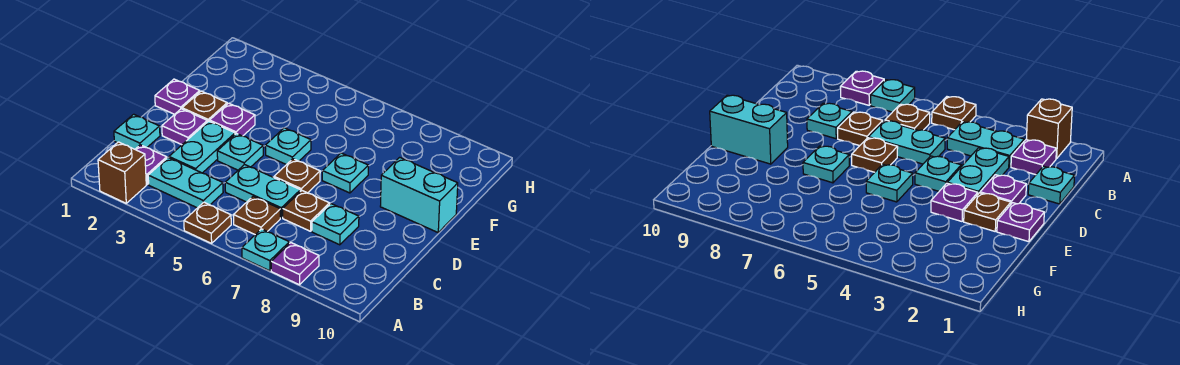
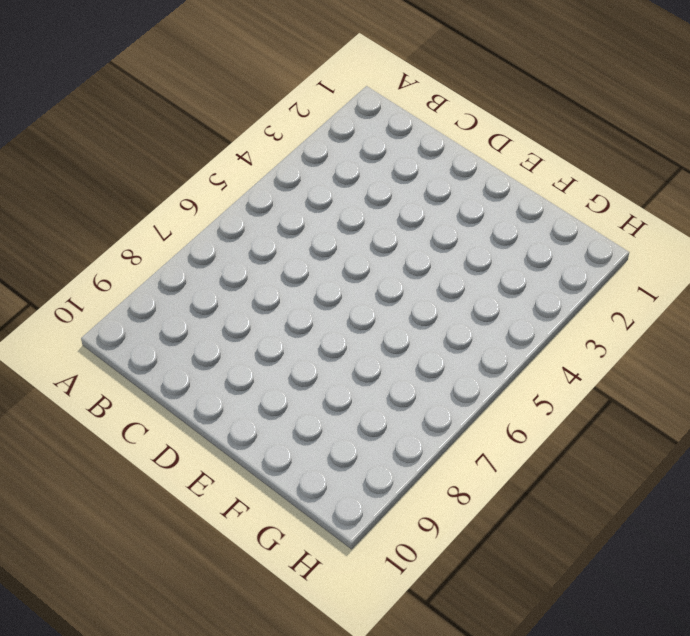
none -> brown 1x1 brick [98,142,146,203]
none -> brown 1x1 plate [184,202,231,243]
none -> cyan 1x1 plate [242,229,289,271]

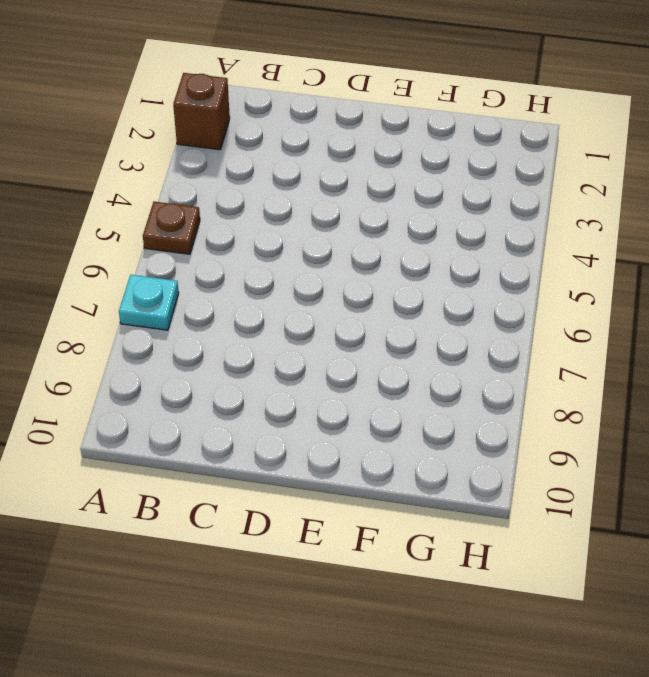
none -> purple 1x1 plate [271,243,319,285]
none -> purple 1x1 plate [135,145,167,184]
none -> cyan 1x2 plate [148,157,223,208]

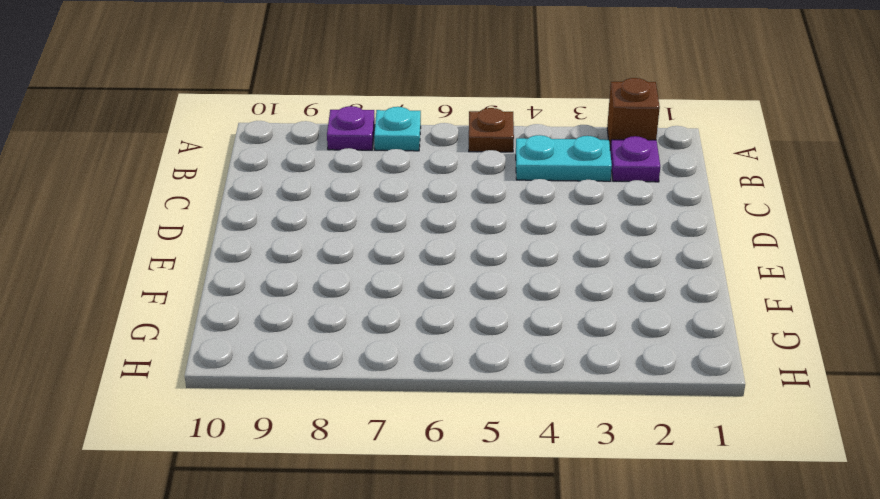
none -> brown 1x1 plate [233,196,280,235]
none -> cyan 1x1 plate [114,114,160,149]
none -> cyan 1x2 plate [169,121,235,173]

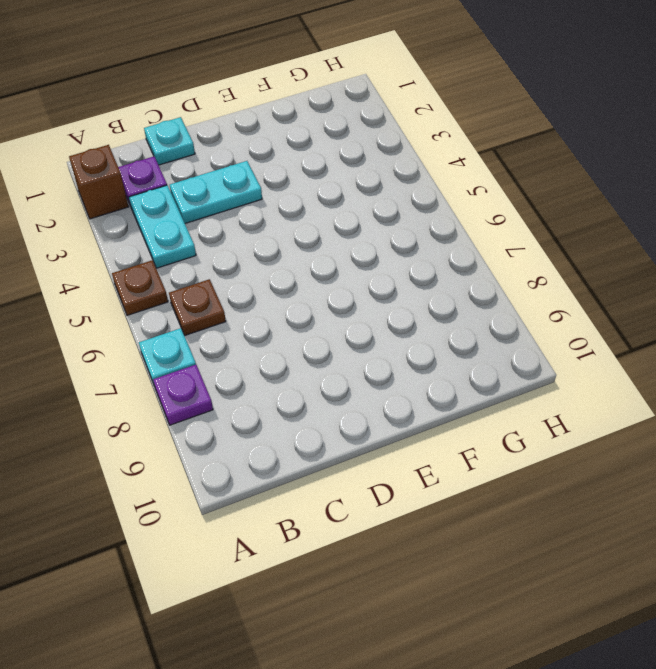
none -> cyan 1x2 plate [225,164,300,218]
none -> brown 1x1 plate [283,191,330,231]
none -> cyan 1x1 plate [312,204,359,245]

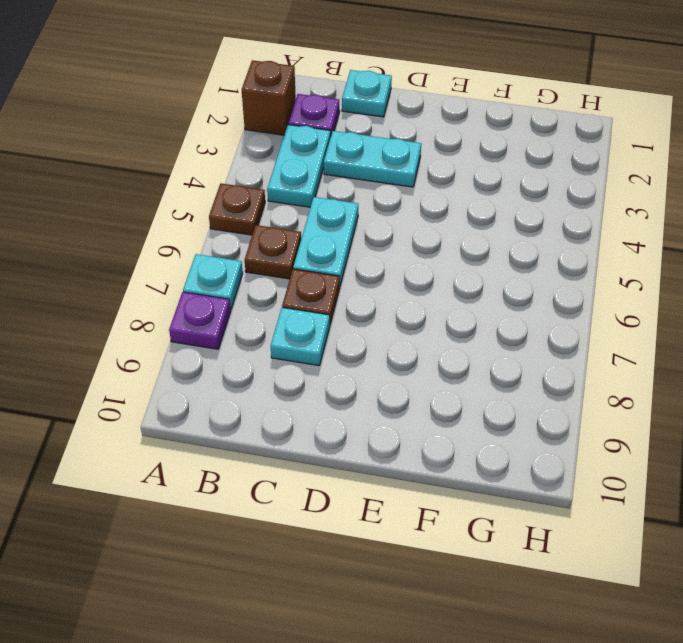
none -> purple 1x1 plate [162,109,207,145]
none -> cyan 1x1 plate [217,134,263,170]
none -> brown 1x1 plate [274,159,320,193]

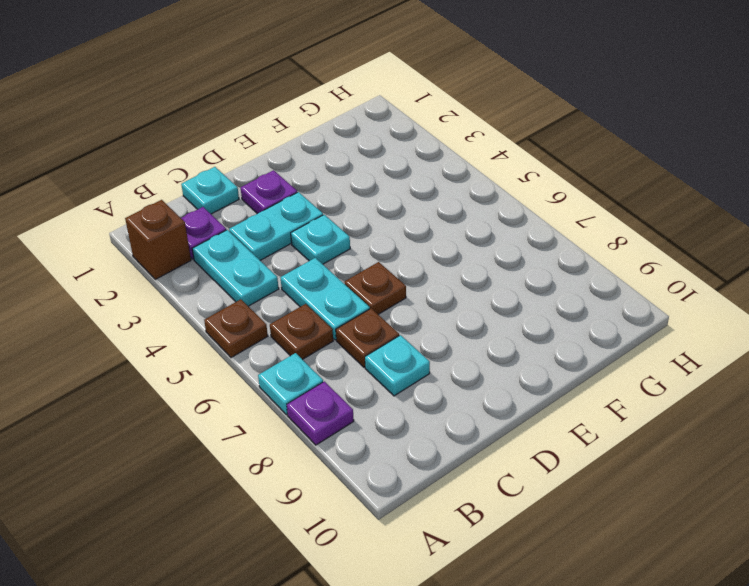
none -> purple 1x1 plate [155,79,200,114]
none -> brown 1x1 plate [182,91,227,122]
none -> purple 1x1 plate [210,103,255,136]

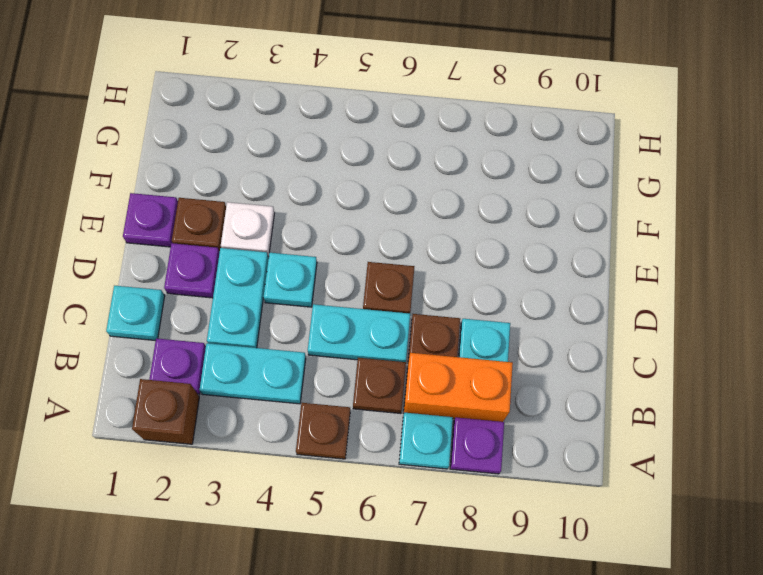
orange 1x2 brick [404,353,513,422] -> none
white 1x1 plate [221,202,275,256] -> purple 1x1 plate [210,103,255,136]
none -> cyan 1x1 plate [265,128,311,165]
none -> cyan 1x1 plate [322,153,368,193]
none -> cyan 1x2 brick [380,157,458,232]

